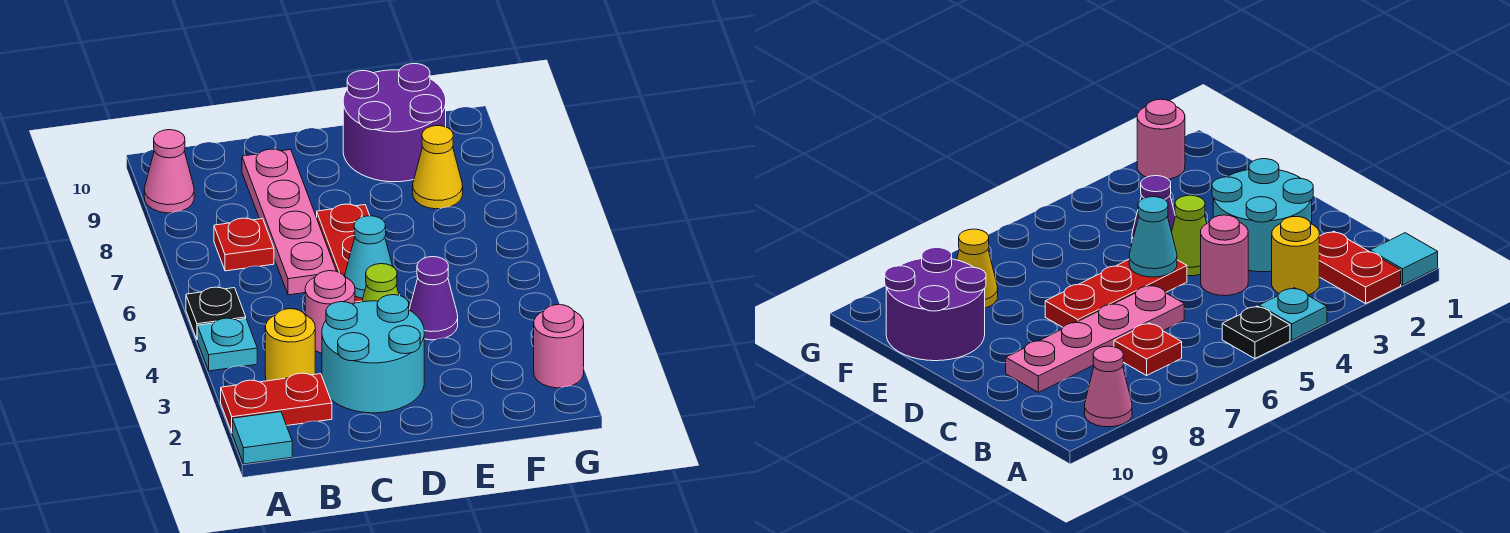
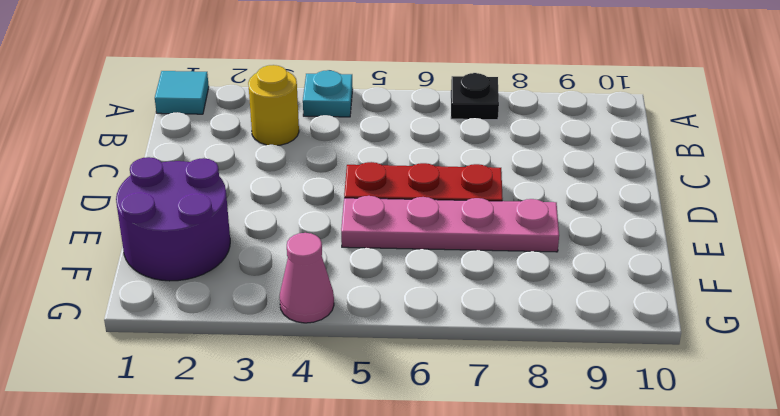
black 1x1 plate [451,73,499,120] -> black 1x1 plate moved to [186,287,246,339]
purple 2x2 round brick [116,157,230,281] -> purple 2x2 round brick moved to [343,64,446,182]
pink 1x4 plate [341,196,559,252] -> pink 1x4 plate moved to [242,149,336,295]
pink 1x1 cone [280,233,334,323] -> pink 1x1 cone moved to [144,130,194,213]
none -> red 1x2 plate [221,373,332,432]
none -> red 1x1 plate [214,218,274,271]
none -> cyan 2x2 round brick [322,295,424,413]

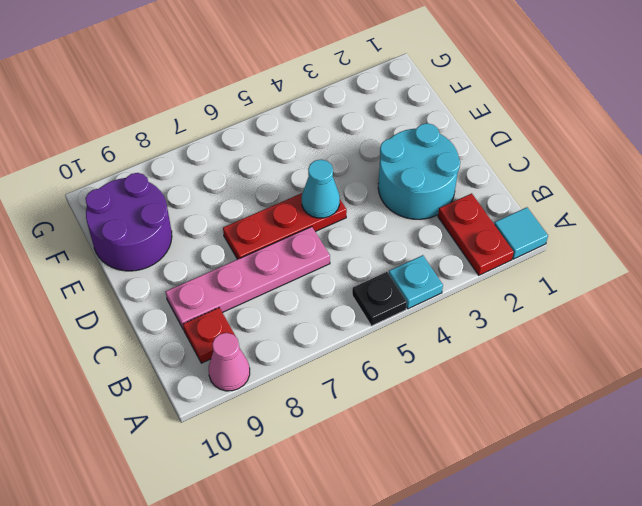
red 1x1 plate [183,308,236,363] -> red 1x1 plate moved to [214,218,274,271]
none -> yellow 1x1 round brick [265,309,315,381]
none -> pink 1x1 round brick [305,271,355,353]
none -> lime 1x1 cone [362,264,399,302]

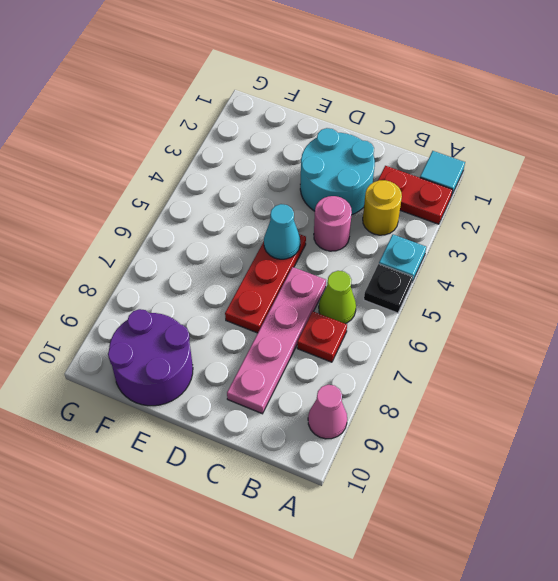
lime 1x1 cone [319,271,356,324] -> lime 1x1 cone moved to [362,264,399,302]
none -> purple 1x1 cone [409,257,458,340]
none -> yellow 1x1 cone [413,126,463,209]
none -> pink 1x1 round brick [534,305,584,388]

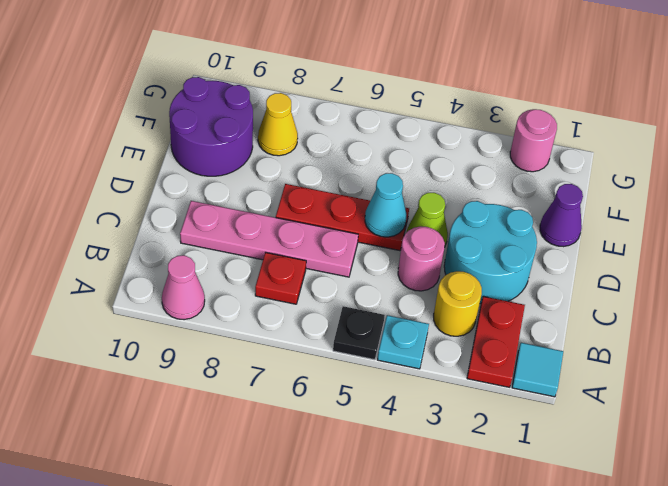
purple 1x1 cone [540,184,583,247] -> purple 1x1 cone moved to [409,257,458,340]

